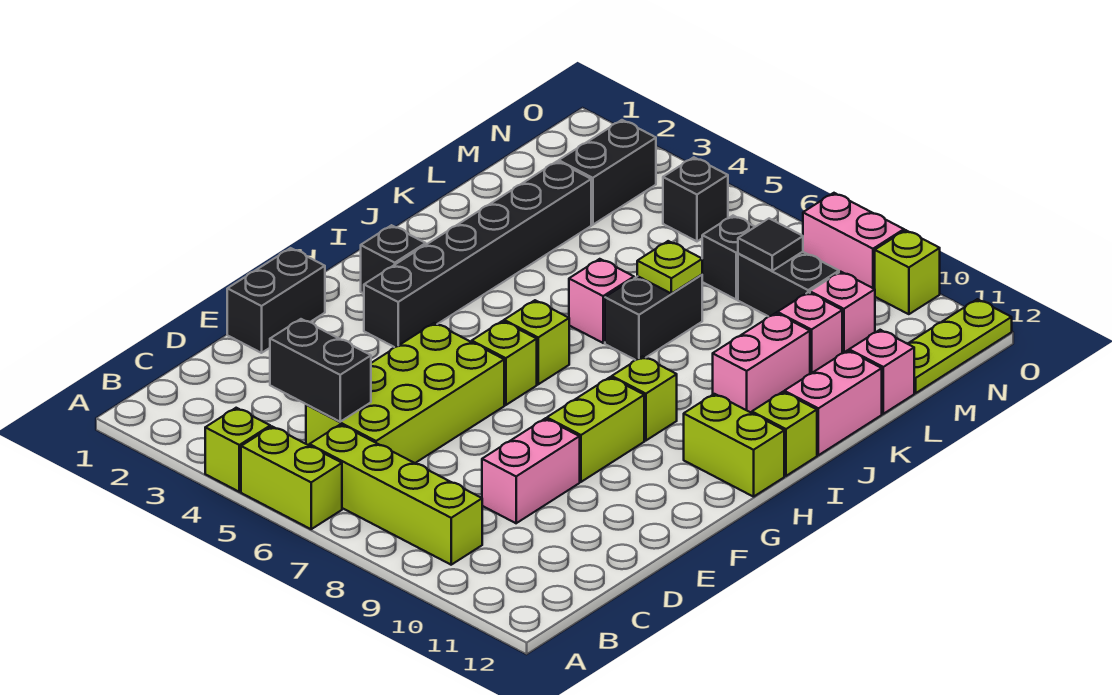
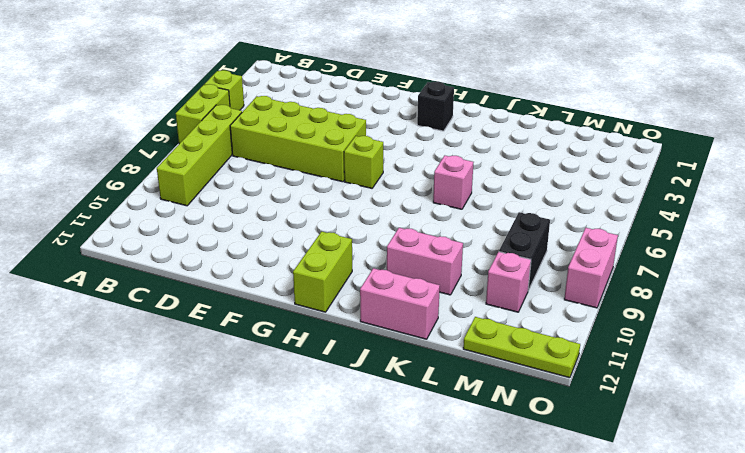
none -> pink 1x2 brick [482,418,580,523]
none -> black 1x2 brick [227,248,325,353]
none -> lime 1x2 brick [547,377,644,482]
none -> black 1x6 brick [364,161,591,347]

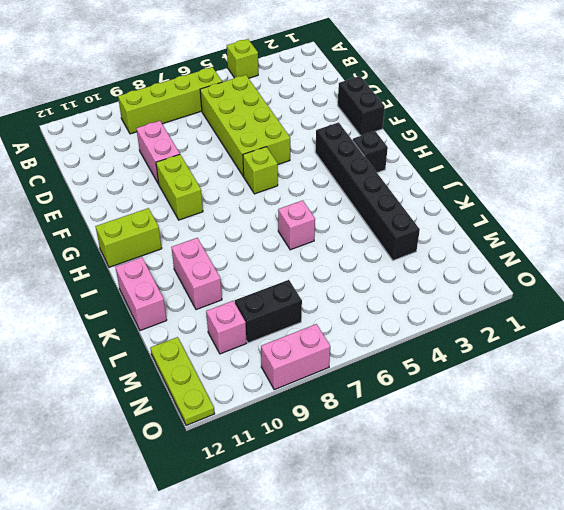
none -> lime 1x2 brick [241,427,342,529]
none -> lime 1x1 brick [504,300,569,384]
none -> lime 1x1 brick [612,356,677,440]
none -> lime 1x1 brick [752,392,817,476]

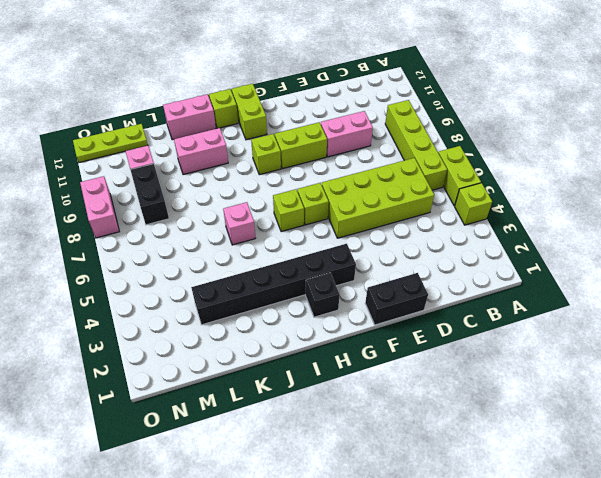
none -> black 1x2 brick [605,275,702,360]
none -> pink 1x1 brick [777,292,842,374]
none -> pink 1x1 brick [849,330,914,414]
none -> black 1x2 brick [559,120,656,225]

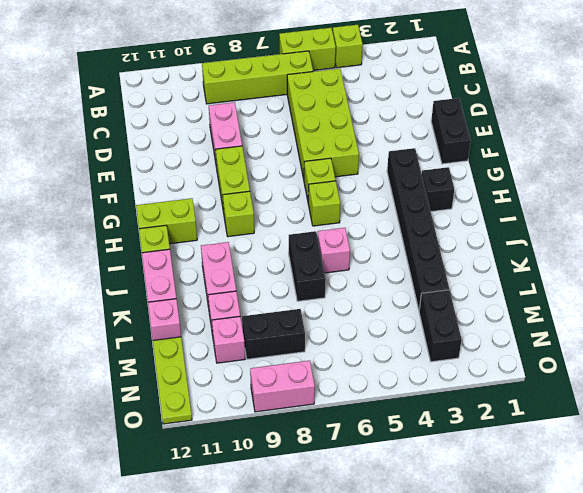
none -> black 1x1 brick [702,216,755,299]
none -> black 1x1 brick [663,157,728,241]
none -> lime 1x1 brick [875,230,940,314]
none -> black 1x2 brick [270,319,371,422]

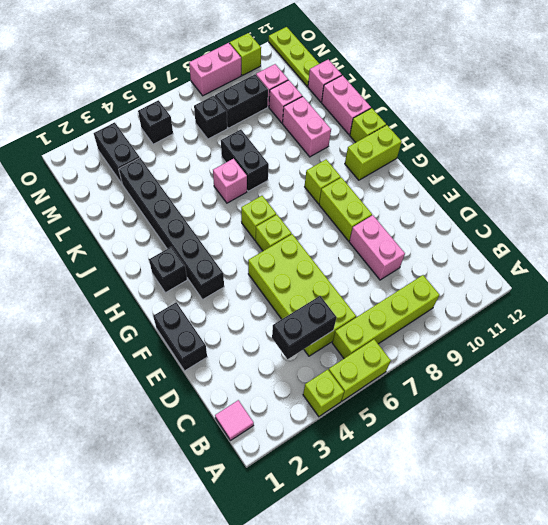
pink 1x1 tile [215,400,254,441] -> none
none -> lime 1x1 plate [637,241,702,294]
none -> black 1x1 tile [738,218,803,271]

